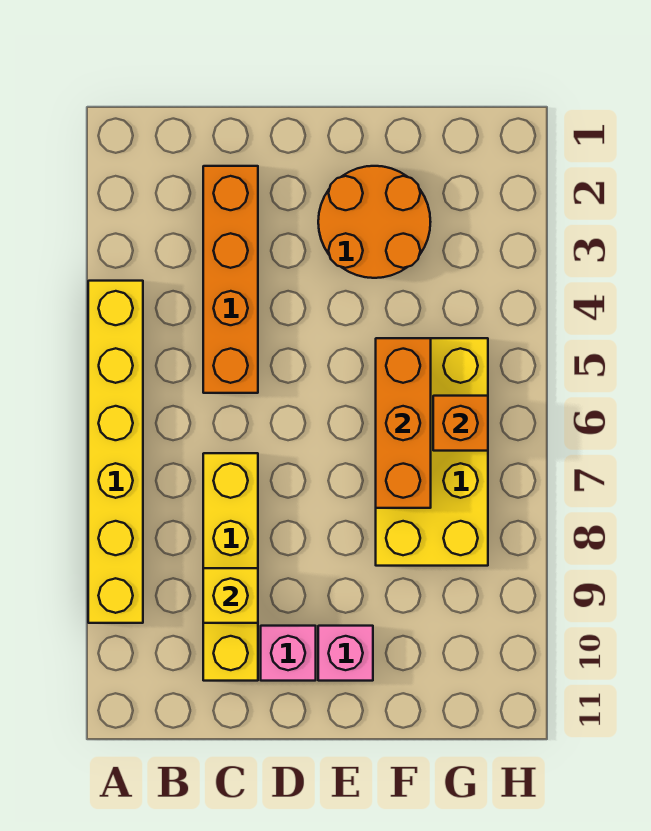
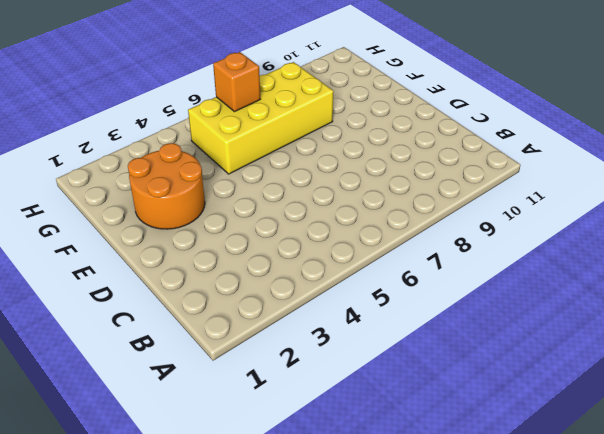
none -> yellow 1x6 brick [88,281,143,623]
none -> orange 1x4 brick [203,166,258,393]

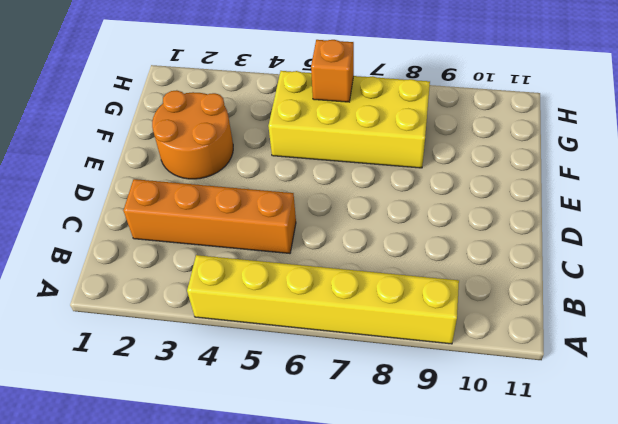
none -> yellow 1x4 brick [203,453,258,681]
none -> pink 1x1 brick [261,626,316,681]

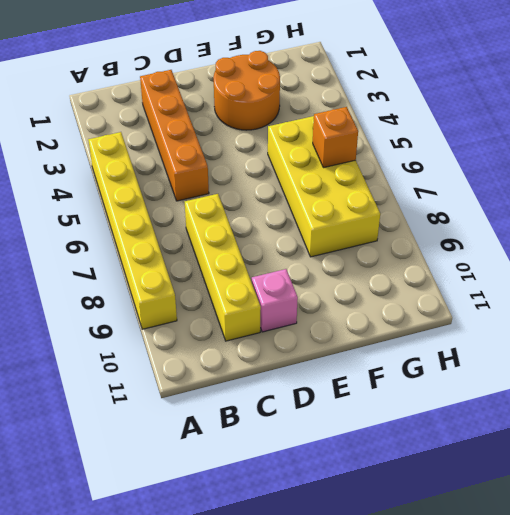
none -> pink 1x1 brick [318,626,373,681]
none -> yellow 1x1 brick [203,568,258,623]

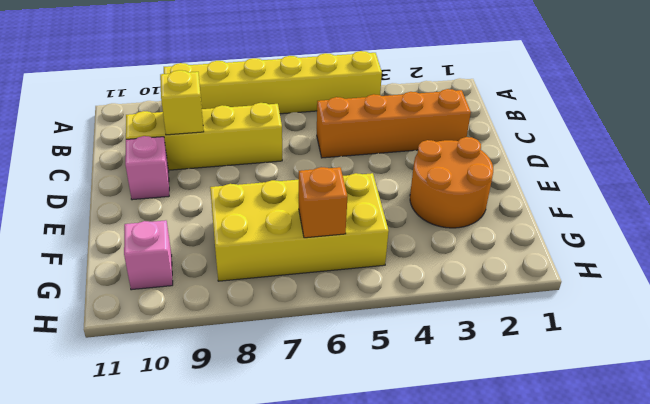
pink 1x1 brick [124,220,173,290] -> pink 1x1 brick moved to [318,626,373,681]
none -> orange 1x3 brick [376,338,431,508]

